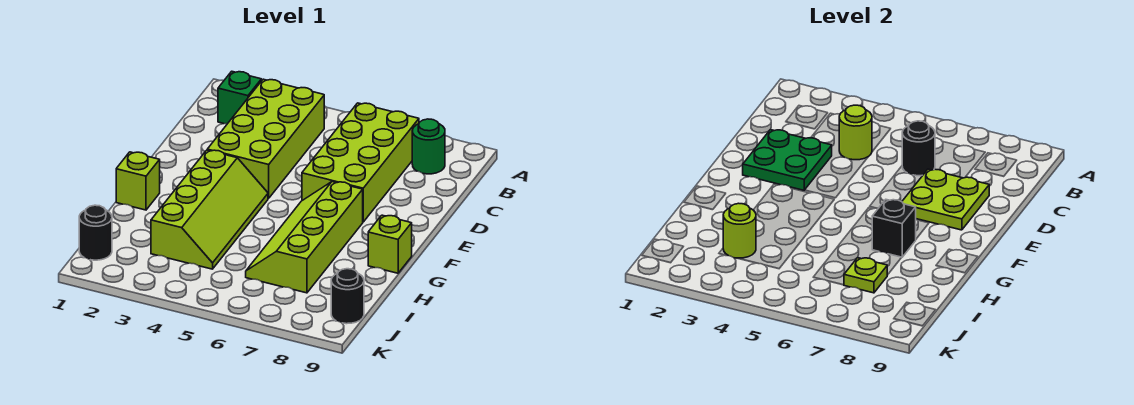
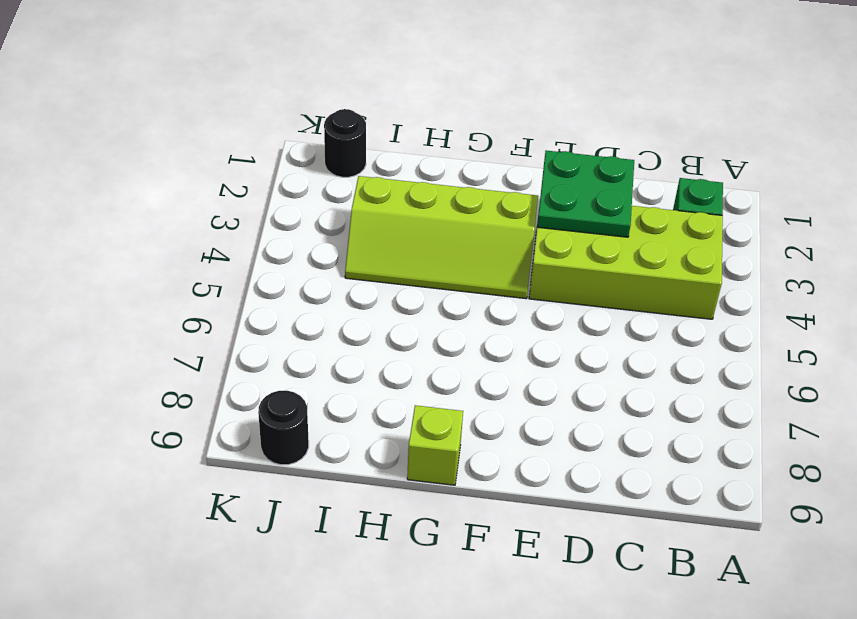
none -> lime 2x4 brick [302,103,419,222]
none -> green 1x1 round brick [412,119,445,174]
none -> lime 2x4 slope [246,182,363,293]

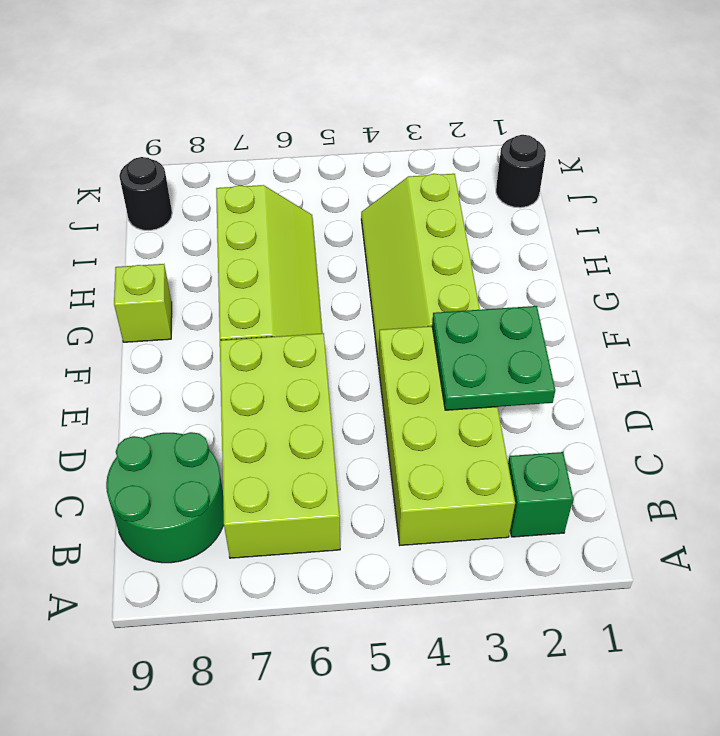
green 2x2 round brick [106,432,224,563] -> green 1x1 round brick [412,119,445,174]
none -> lime 1x1 brick [116,152,160,210]
none -> lime 1x1 round brick [839,105,872,160]
none -> black 1x1 round brick [902,121,935,176]

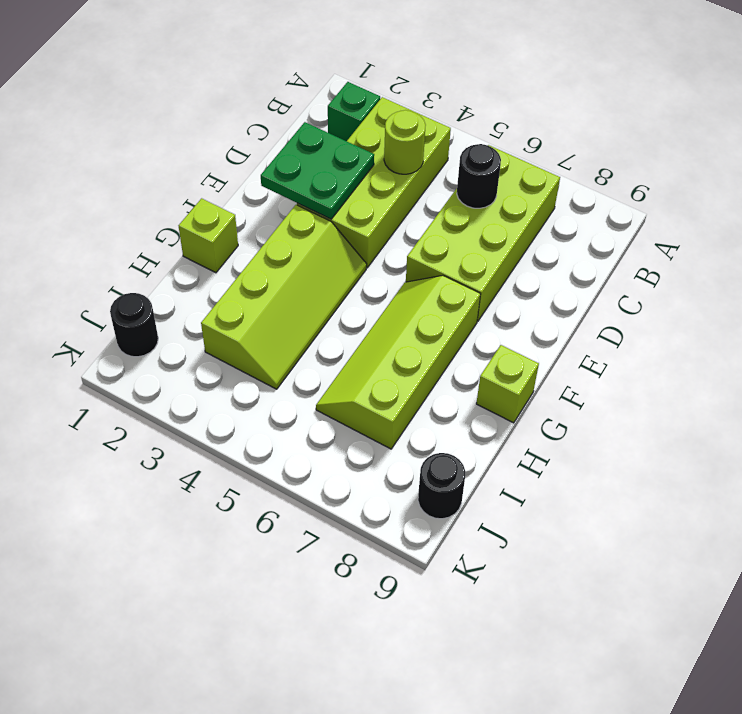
none -> green 1x1 round brick [412,119,445,174]
none -> lime 2x2 plate [902,169,989,230]
none -> black 1x1 brick [872,200,916,258]

